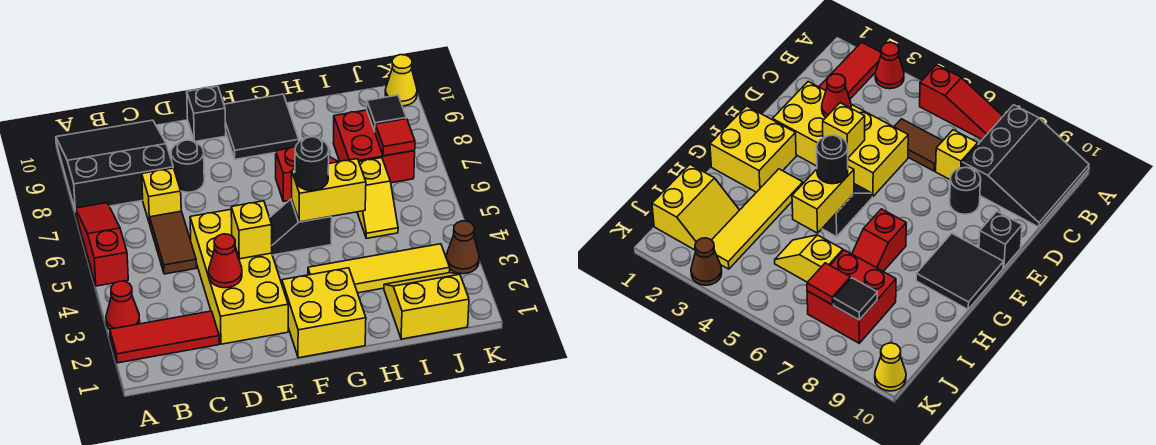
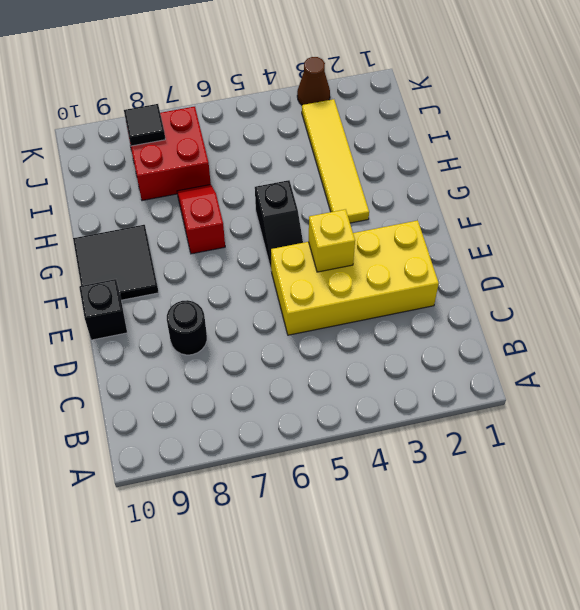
none -> red 1x3 tile [110,311,219,363]
none -> red 1x1 cone [106,281,140,329]
none -> red 1x3 slope [76,203,128,286]

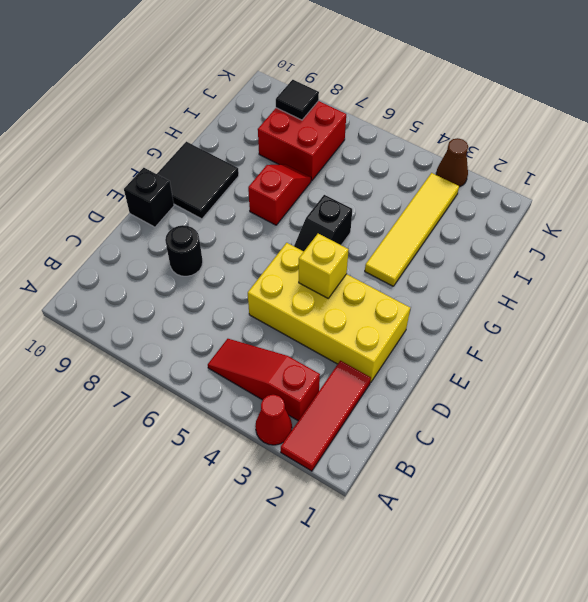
red 1x3 slope [208,339,320,421] -> red 1x3 slope moved to [76,203,128,286]
none -> black 3x3 slope [56,120,173,212]
none -> brown 1x2 tile [150,211,196,274]
none -> yellow 1x1 brick [142,168,181,224]

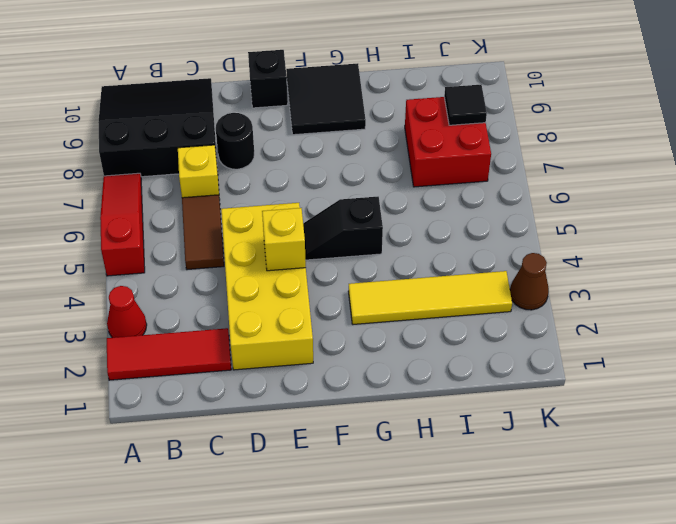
none -> yellow 2x2 brick [282,268,366,358]
none -> red 1x2 slope [276,147,338,201]
none -> yellow 2x2 slope [384,273,469,339]

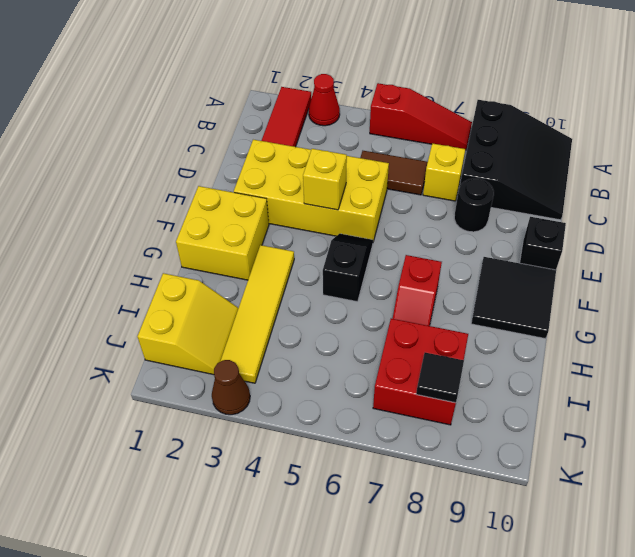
none -> yellow 1x2 slope [357,158,398,238]
none -> yellow 1x1 cone [385,55,417,106]
none -> red 1x1 cone [209,234,242,288]

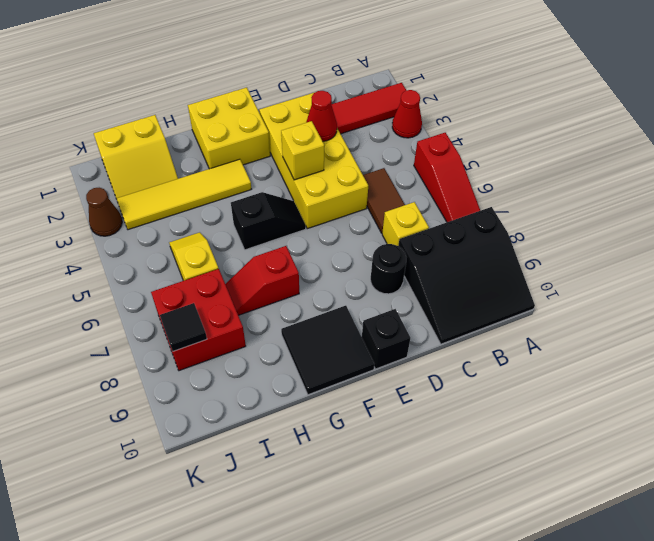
none -> yellow 1x1 cone [385,55,417,106]
none -> yellow 1x2 brick [292,159,366,222]
none -> red 1x1 tile [375,119,415,156]

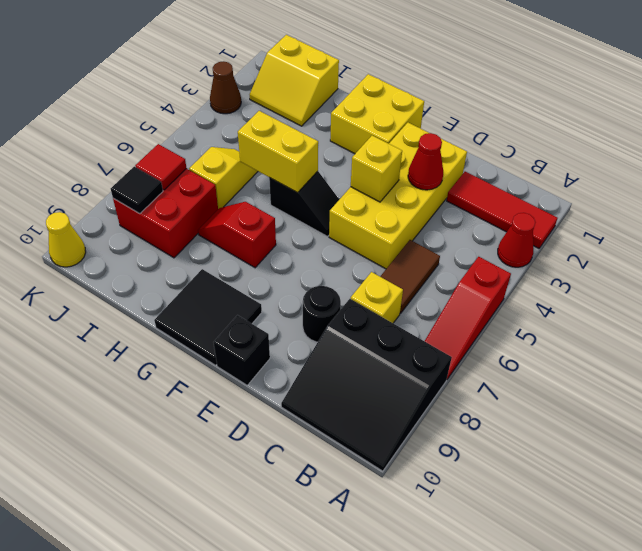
none -> yellow 1x4 tile [308,244,450,293]
none -> black 1x1 round brick [295,137,329,191]

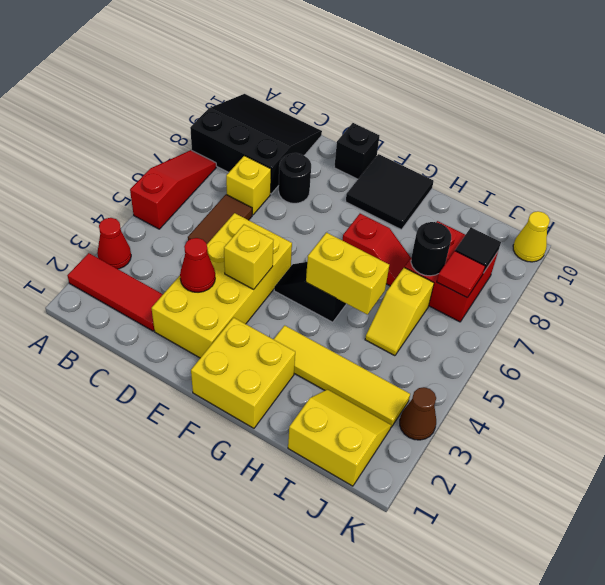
black 1x1 round brick [411,222,451,276] -> black 1x1 round brick moved to [295,137,329,191]

